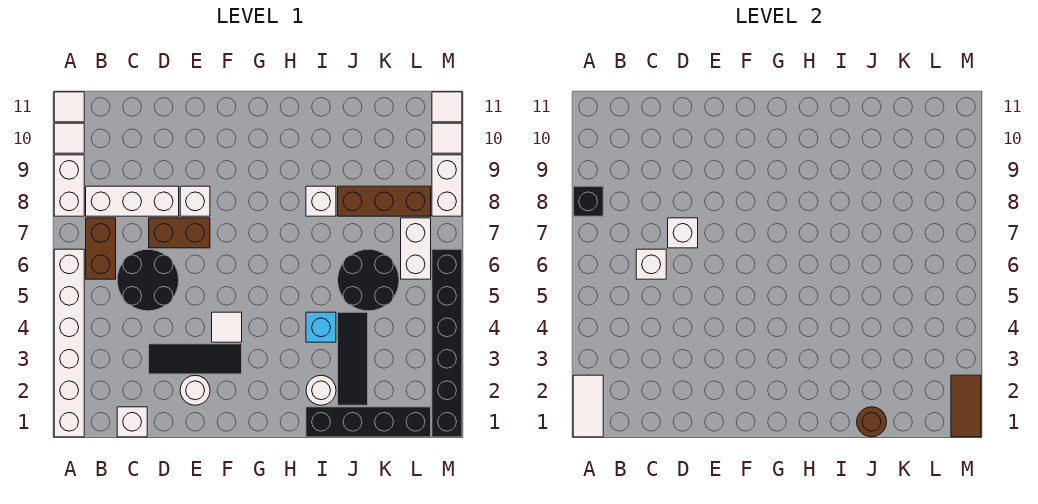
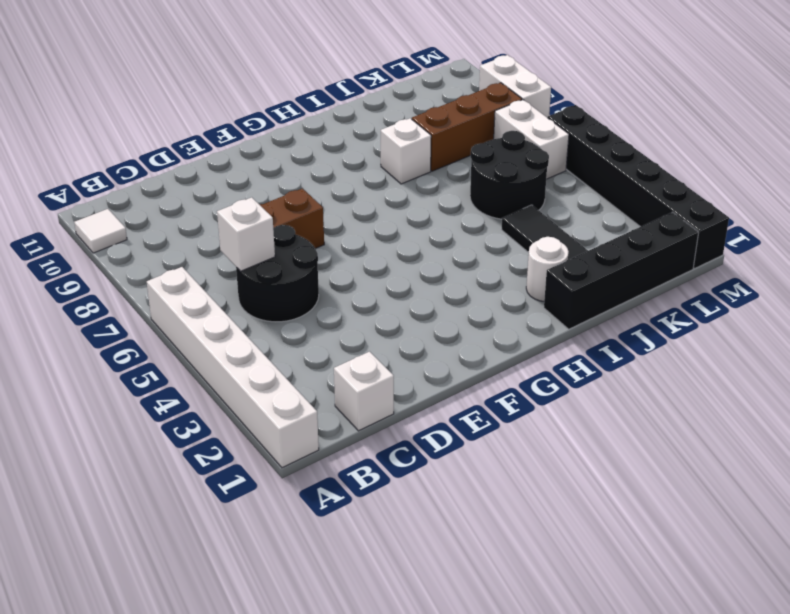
none -> white 1x2 brick [54,155,84,216]
none -> white 1x1 tile [54,92,84,122]
none -> brown 1x2 brick [86,218,116,279]
none -> white 1x3 brick [86,186,179,216]

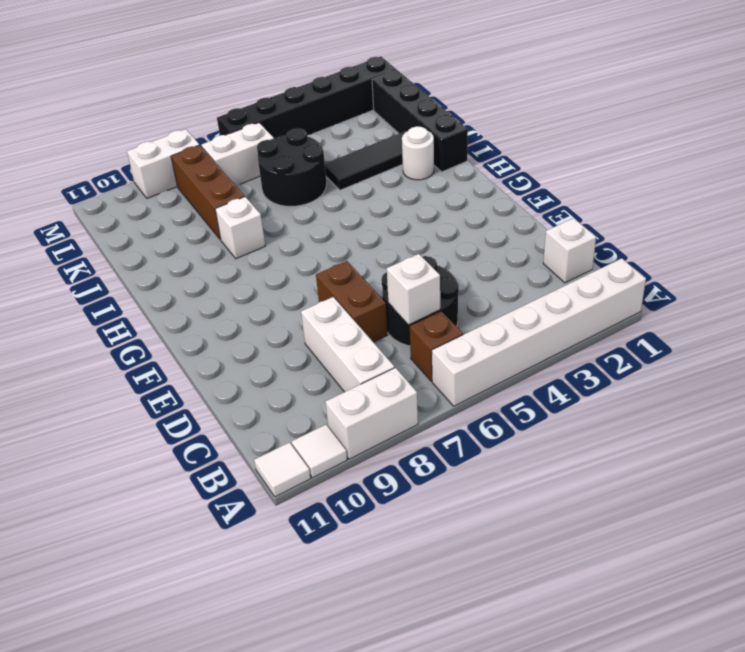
brown 1x1 brick [410,311,463,381] -> brown 1x2 brick [86,218,116,279]
none -> black 1x3 tile [149,344,242,374]
none -> white 1x1 round brick [180,375,210,405]
none -> white 1x1 brick [180,186,210,216]
none -> white 1x1 tile [212,312,242,342]

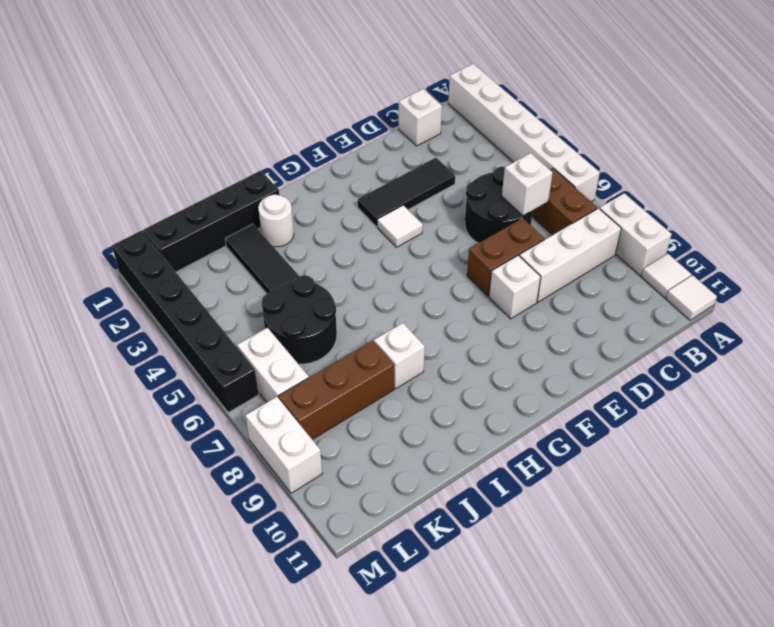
none -> white 1x1 round brick [180,375,210,405]
none -> cyan 1x1 brick [306,312,336,342]
none -> white 1x1 tile [432,123,462,153]
none -> white 1x1 tile [432,92,462,122]

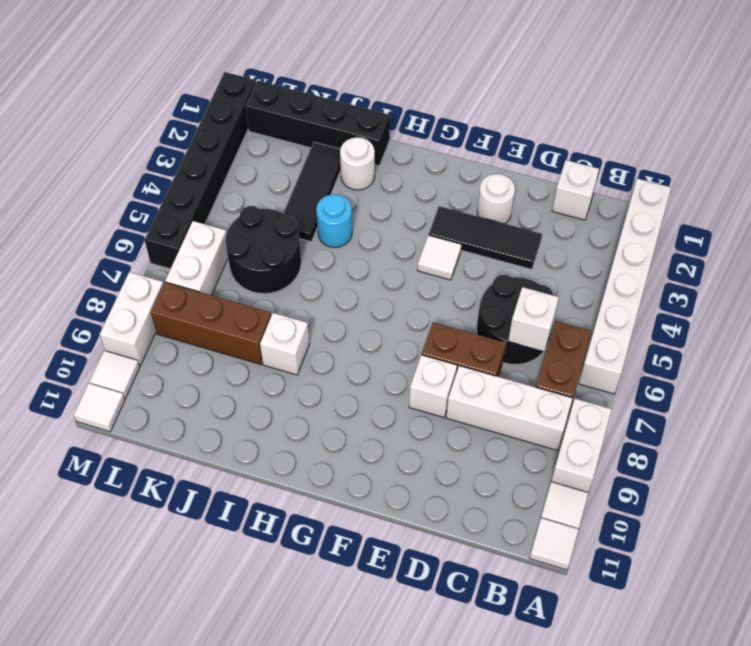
cyan 1x1 round brick [316,194,352,247] -> cyan 1x1 brick [306,312,336,342]
none -> white 1x2 tile [573,375,603,437]
none -> black 1x1 brick [573,186,603,216]
none -> white 1x1 brick [668,218,698,248]
none -> brown 1x1 round brick [857,407,887,437]

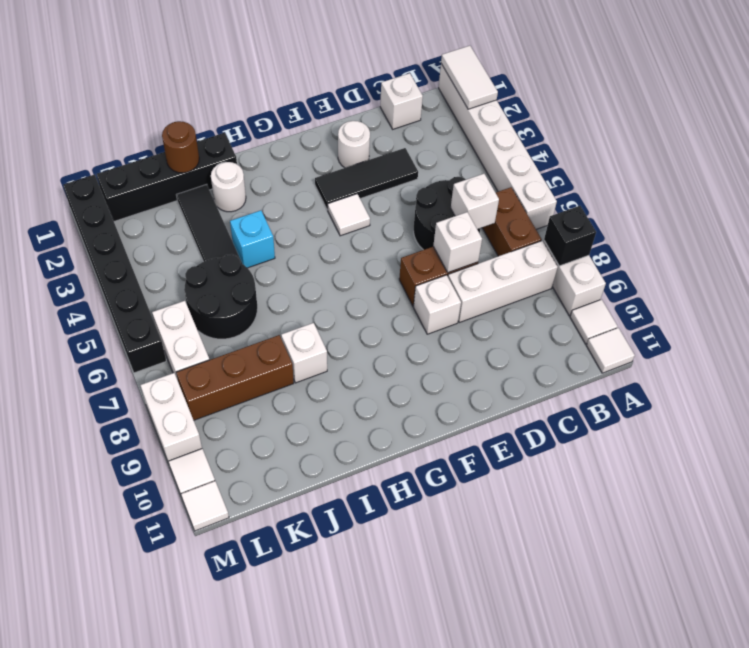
none -> brown 1x2 tile [951,375,981,437]

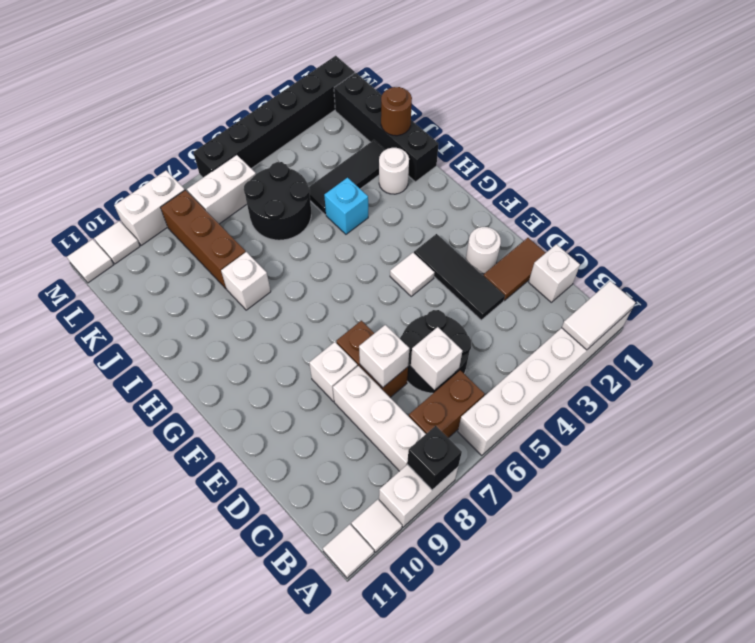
brown 1x2 tile [483,238,546,300] -> brown 1x2 tile moved to [951,375,981,437]

